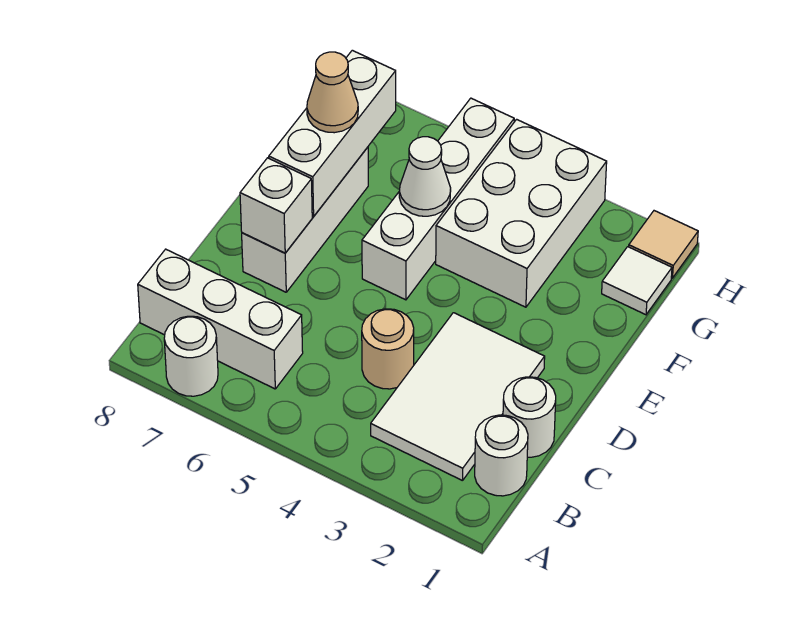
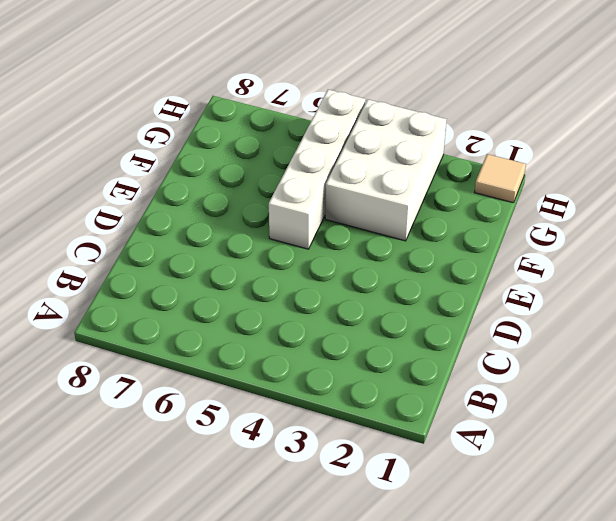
none -> white 1x1 round brick [164,316,218,396]
none -> white 1x1 round brick [475,415,528,496]
none -> white 2x3 tile [371,313,545,481]

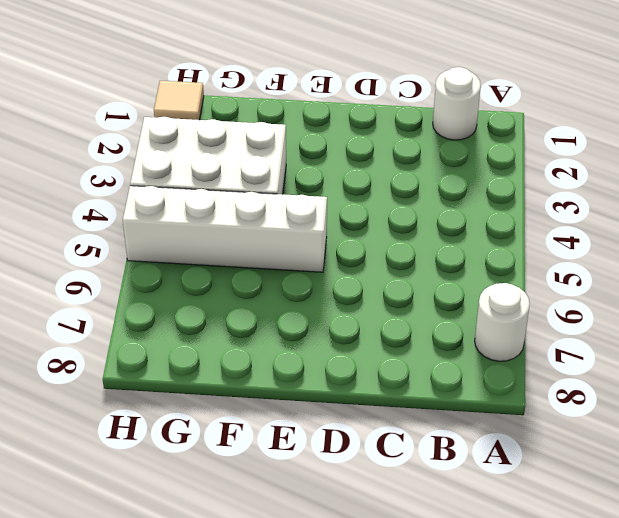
none -> white 2x3 tile [371,313,545,481]
none -> white 1x3 brick [138,249,303,389]
none -> white 1x1 round brick [503,377,556,457]

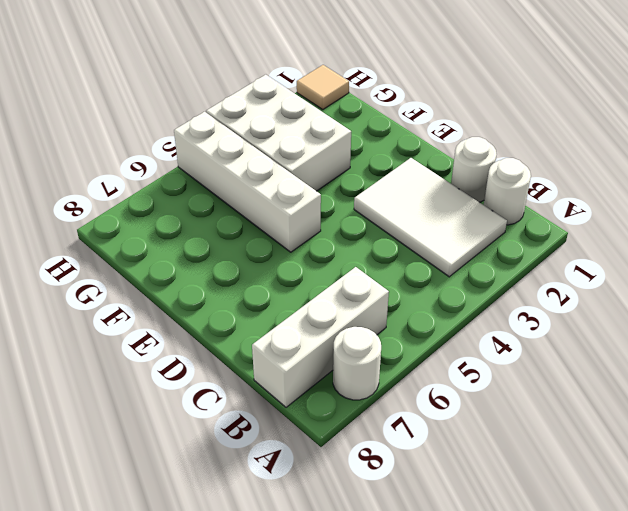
none -> tan 1x1 round brick [362,309,414,389]
none -> white 1x3 brick [242,147,368,292]
none -> white 1x1 tile [602,247,672,315]

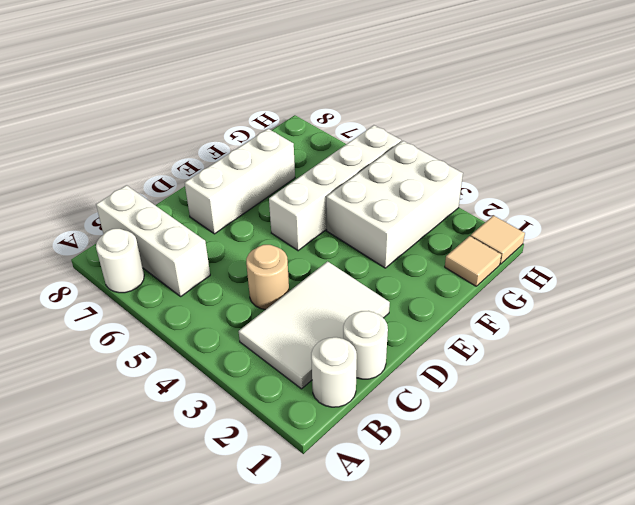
tan 1x1 tile [445,236,501,286] -> white 1x1 tile [602,247,672,315]
none -> white 1x1 brick [240,158,312,253]
none -> white 1x3 brick [269,50,396,216]
none -> white 1x1 cone [399,137,451,216]

